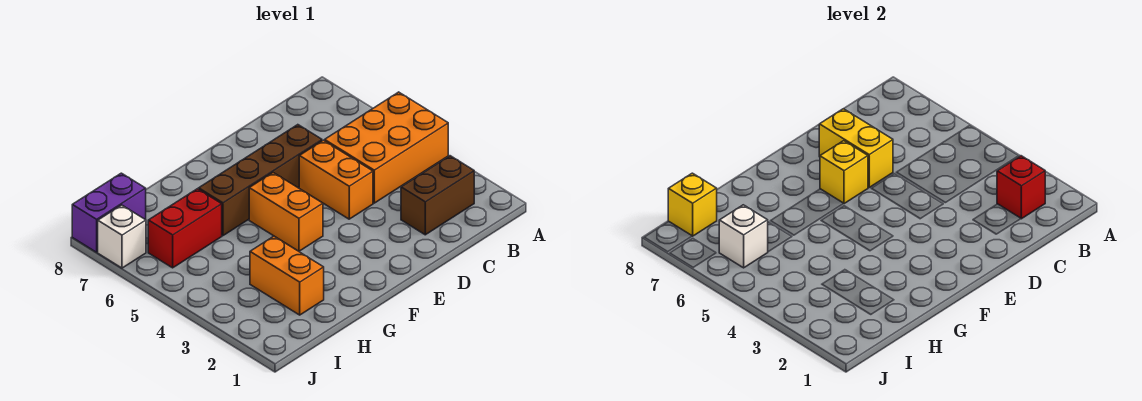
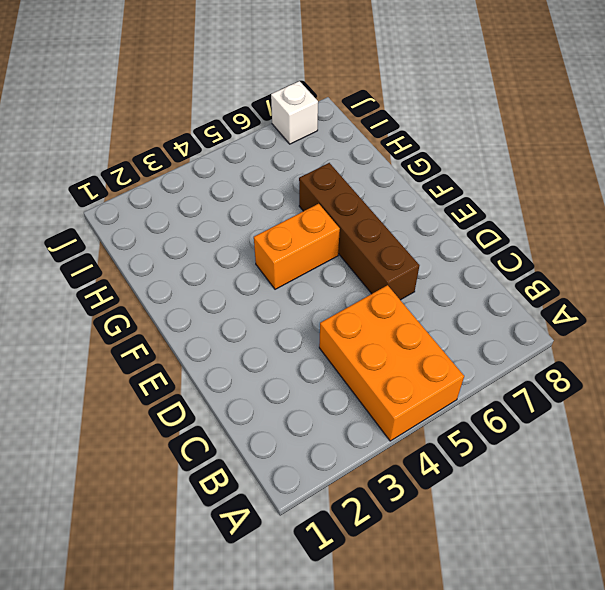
none -> brown 1x2 brick [401,156,474,235]
none -> orange 1x2 brick [299,140,373,219]
none -> orange 1x2 brick [250,236,324,315]

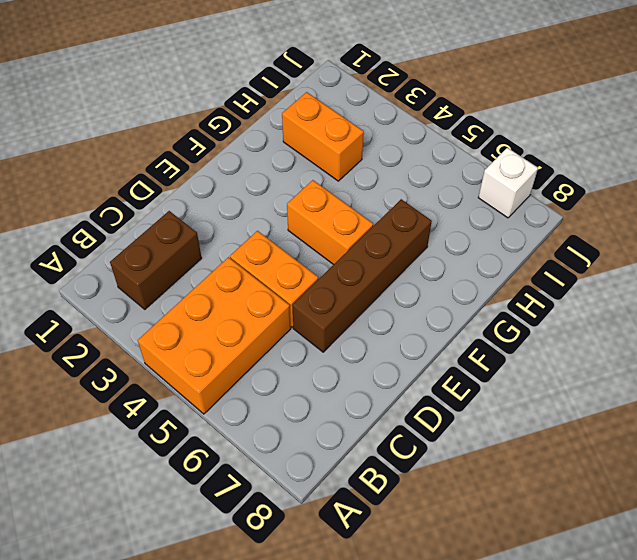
none -> red 1x2 brick [148,189,222,268]
none -> purple 1x2 brick [72,173,146,252]
none -> red 1x1 brick [997,156,1045,219]

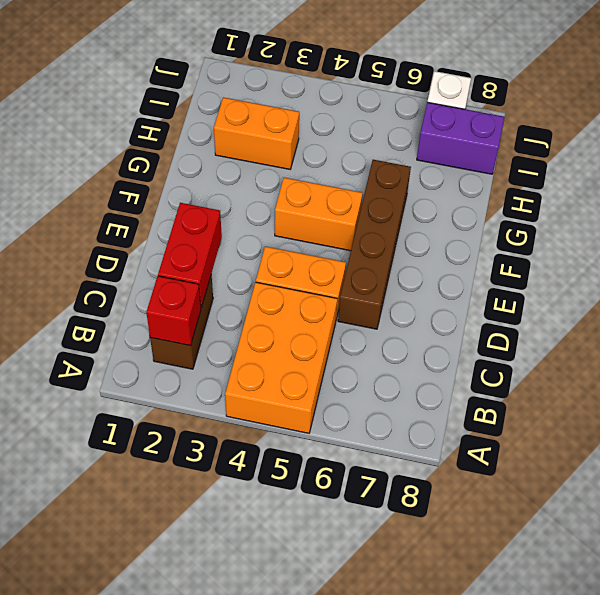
red 1x2 brick [158,203,222,308] -> red 1x2 brick moved to [148,189,222,268]
purple 1x2 brick [417,102,504,174] -> purple 1x2 brick turned to [72,173,146,252]
none -> yellow 1x2 brick [819,109,893,187]
none -> yellow 1x1 brick [820,141,868,204]
none -> white 1x1 brick [719,205,768,268]

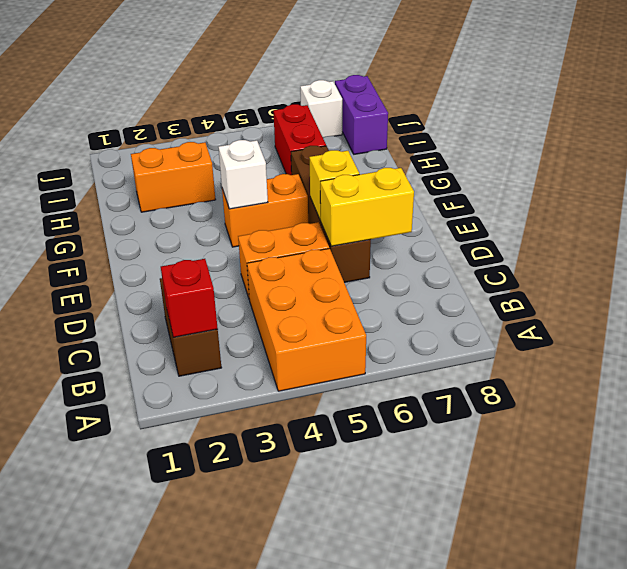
white 1x1 brick [219,140,268,209] -> white 1x1 brick moved to [719,205,768,268]
none -> yellow 1x1 brick [668,173,717,236]

